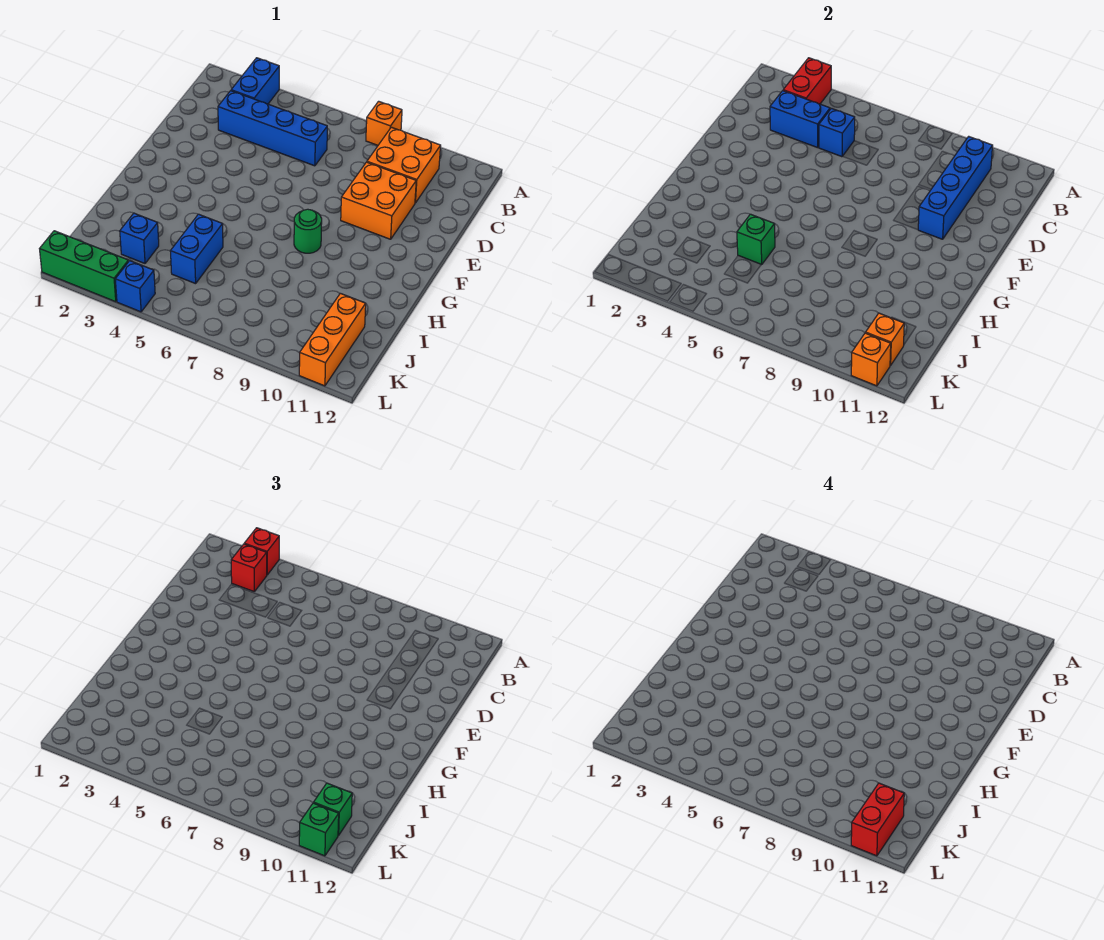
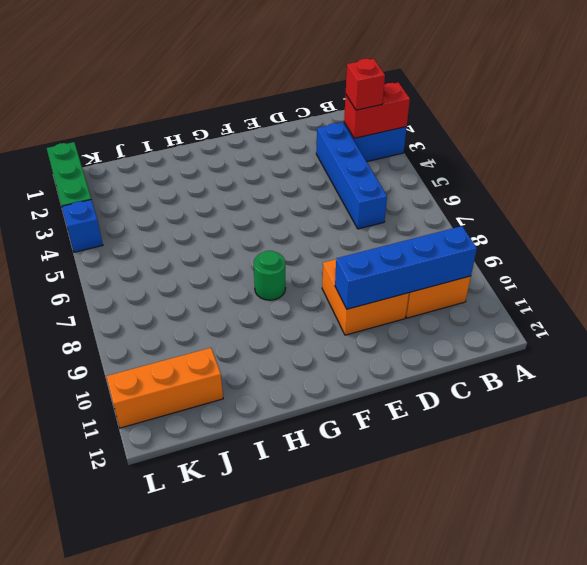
none -> orange 1x1 brick [366,101,402,145]
none -> blue 1x2 brick [171,214,223,284]
none -> blue 1x1 brick [120,213,159,263]

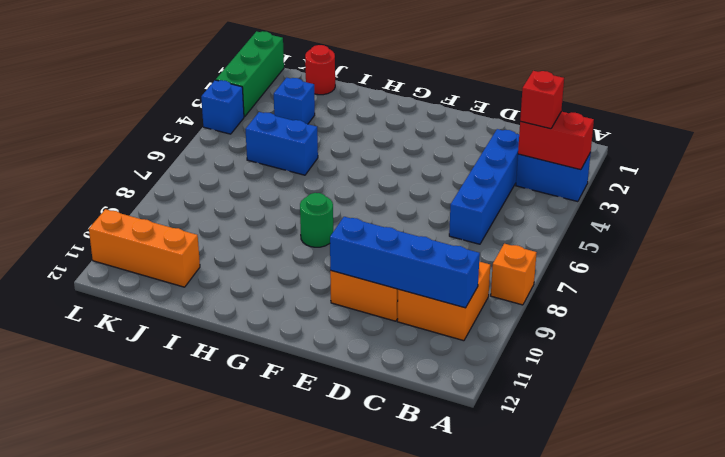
red 1x1 round brick [305,45,335,95] -> none
none -> blue 1x2 brick [770,91,830,148]
none -> blue 1x1 brick [819,108,855,157]
none -> green 1x1 brick [737,214,775,265]

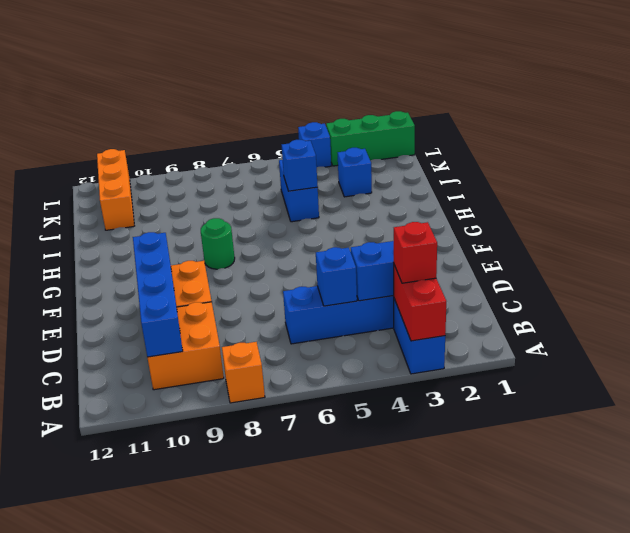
blue 1x1 brick [282,140,318,191] -> green 1x1 brick [737,214,775,265]
none -> orange 1x1 brick [866,313,904,365]
none -> orange 1x1 brick [851,333,891,386]
none -> red 1x1 brick [244,528,279,575]

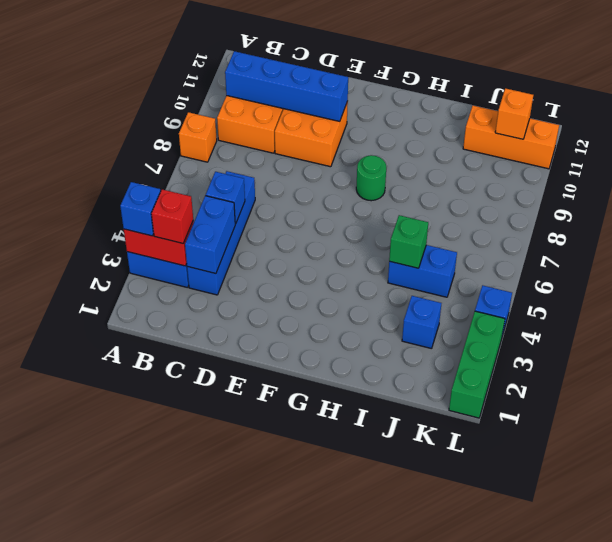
blue 1x1 brick [120,182,161,236] -> red 1x1 brick [244,528,279,575]
none -> orange 1x1 brick [851,333,891,386]
none -> green 1x1 brick [314,783,352,835]
none -> green 1x1 brick [299,803,339,856]

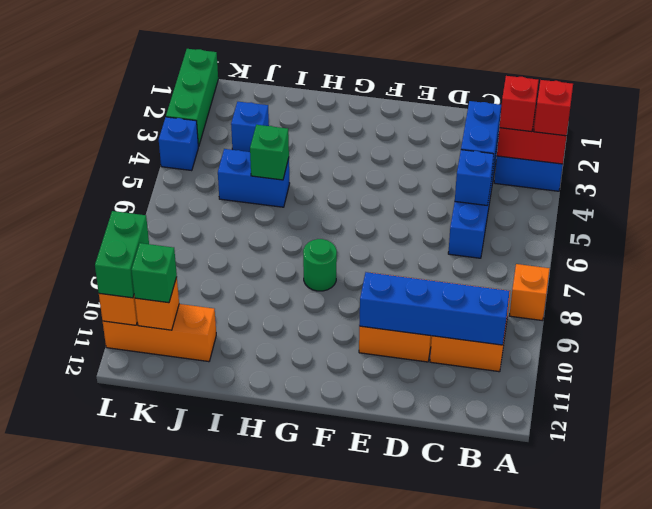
green 1x2 brick [95,211,149,298] -> green 1x1 brick [299,803,339,856]
none -> red 1x2 brick [851,783,904,856]

